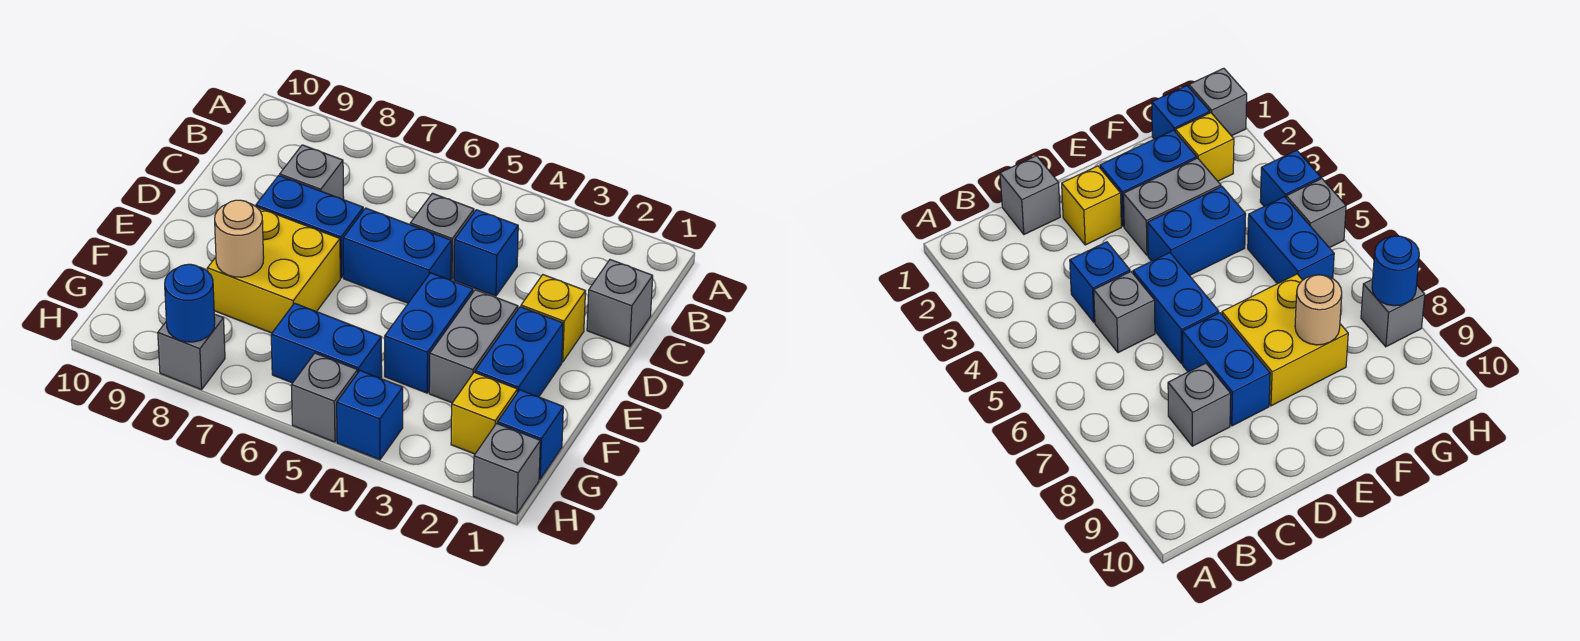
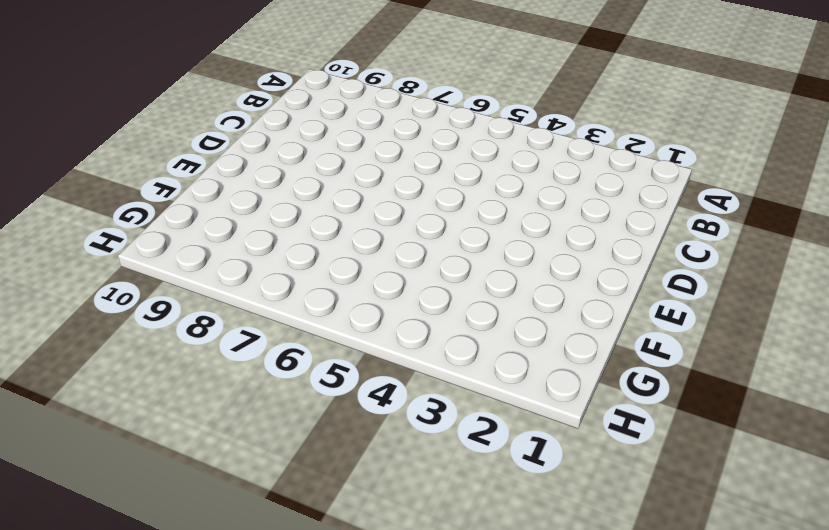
none -> grey 1x1 brick [587,260,653,347]
none -> blue 1x1 brick [454,210,518,296]
none -> grey 1x1 brick [410,193,474,280]

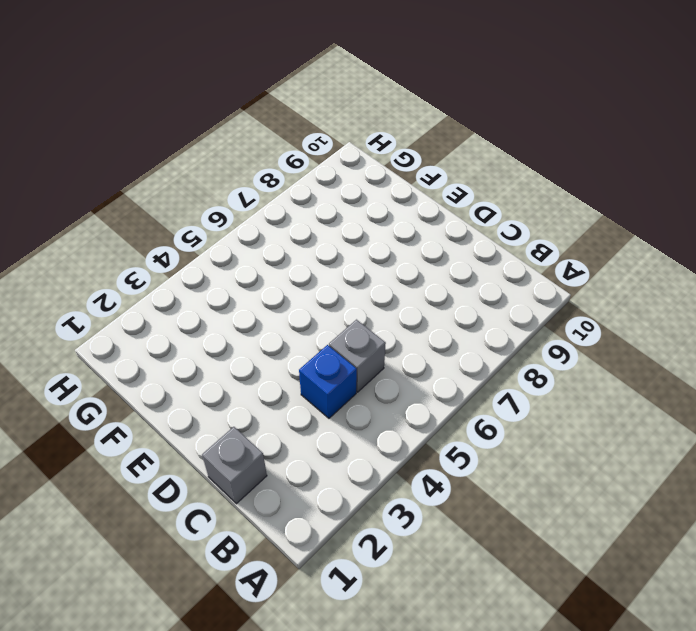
none -> grey 1x1 brick [280,145,344,200]
none -> yellow 1x1 brick [521,275,585,362]
none -> blue 1x2 brick [343,208,451,303]

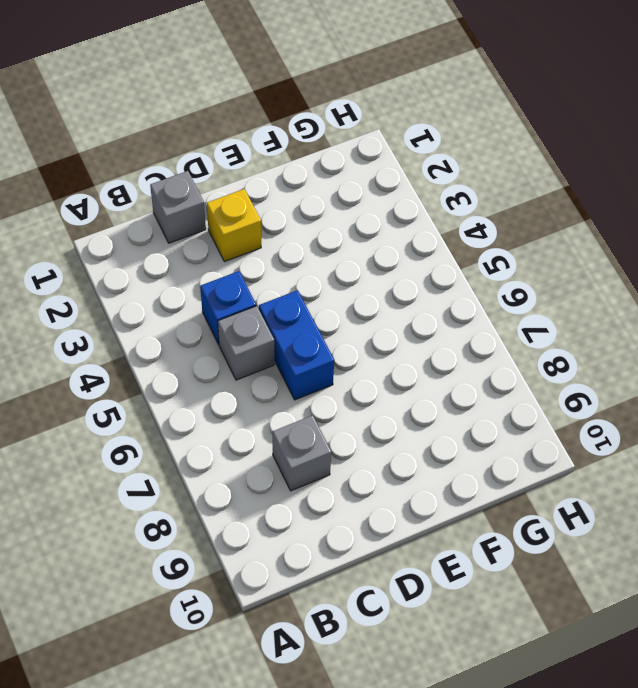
none -> blue 1x2 brick [256,176,363,278]
none -> blue 1x2 brick [475,307,563,397]
none -> grey 1x2 brick [429,290,518,403]

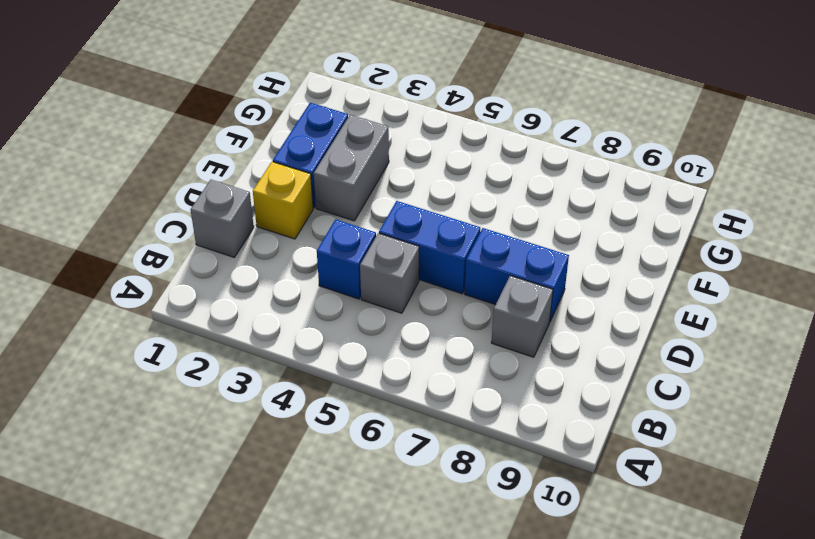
none -> blue 1x2 brick [385,273,473,393]
none -> yellow 2x2 brick [207,207,340,333]
none -> blue 1x1 brick [497,390,563,479]

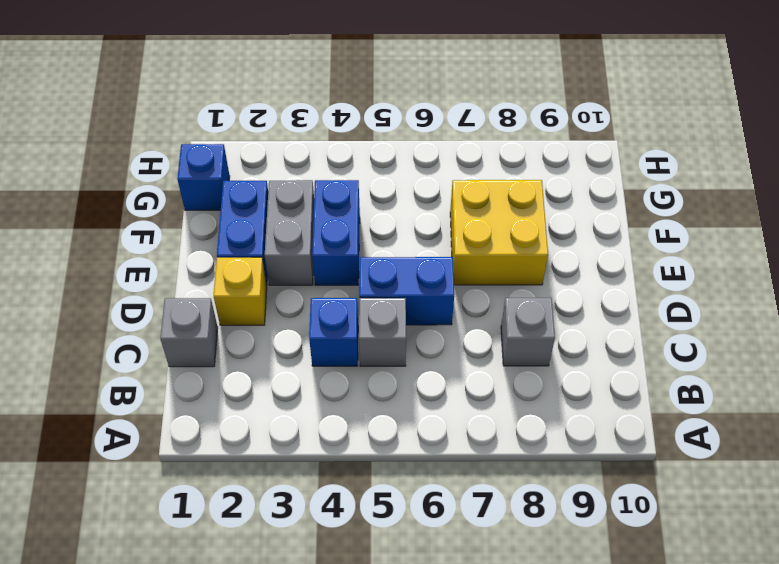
none -> blue 1x2 brick [256,176,363,278]
none -> yellow 1x1 brick [451,372,517,454]
none -> blue 1x2 brick [271,303,382,383]

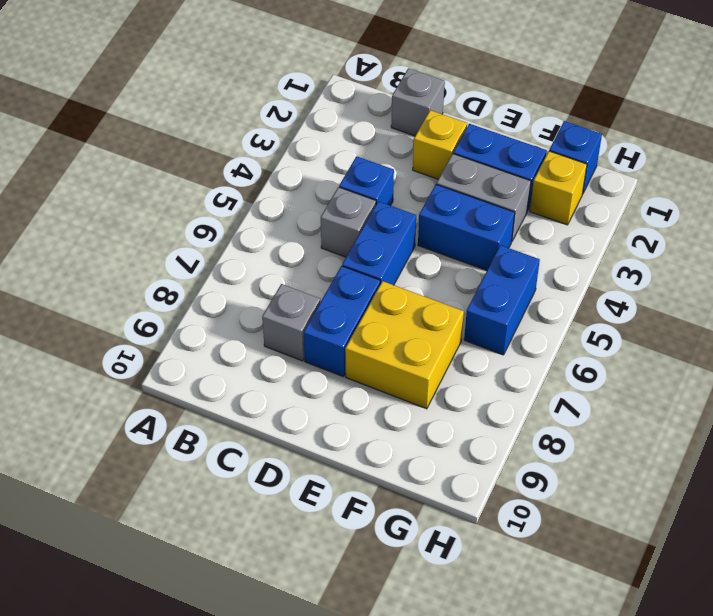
none -> grey 1x1 brick [473,424,540,514]
none -> blue 1x1 brick [337,371,403,460]
none -> grey 1x1 brick [291,353,358,442]

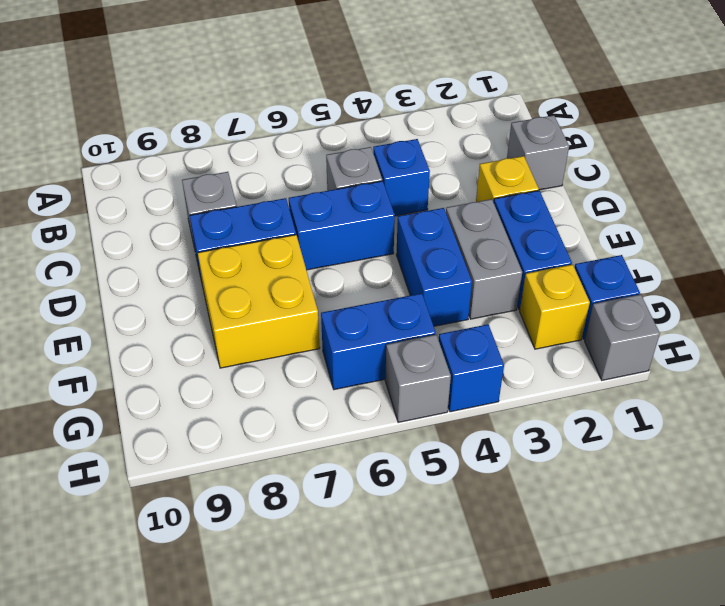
none -> grey 1x1 brick [158,314,225,390]
none -> tan 1x1 round brick [215,200,264,277]
none -> blue 1x1 round brick [165,264,215,342]

